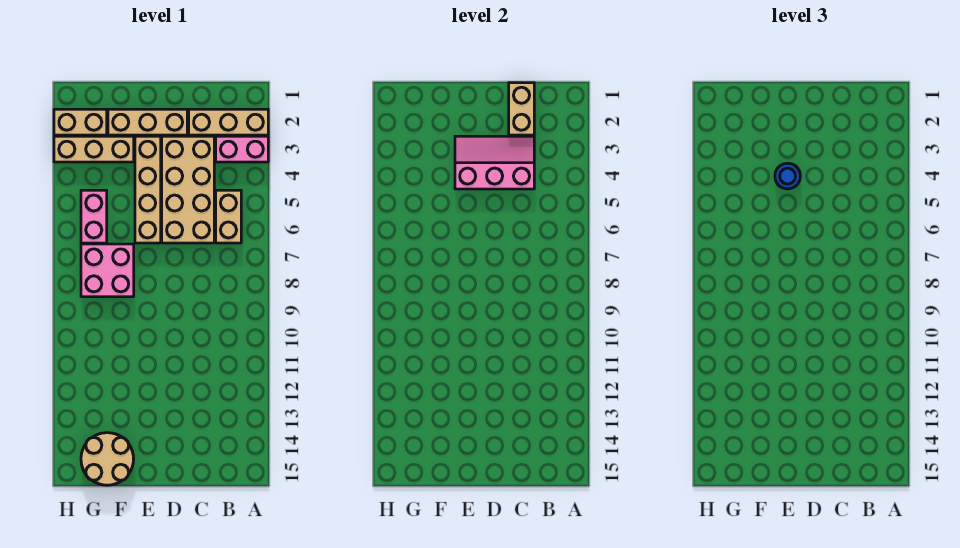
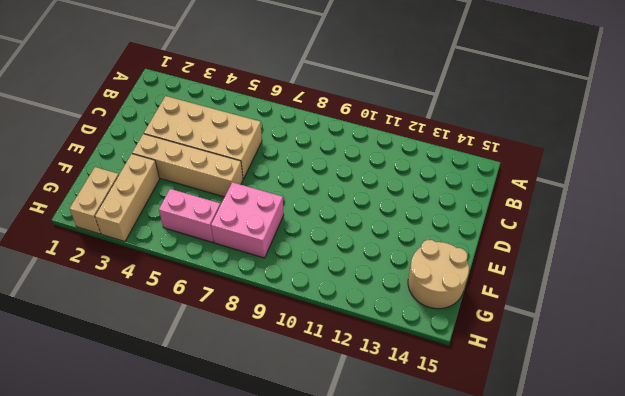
none -> tan 1x3 brick [189,109,268,135]
none -> pink 1x2 brick [216,136,268,162]
none -> tan 1x2 brick [216,190,241,243]

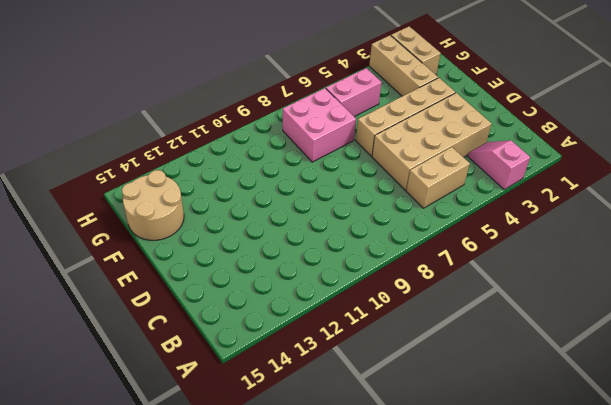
pink 1x2 slope [468,140,530,189] -> pink 1x2 brick [216,136,268,162]
none -> tan 1x3 brick [189,109,268,135]
none -> tan 1x3 brick [108,109,187,135]
none -> tan 1x2 brick [509,83,534,135]

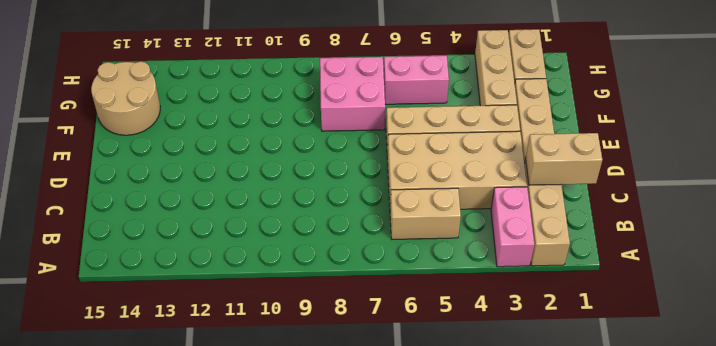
none -> pink 2x3 slope [455,136,534,189]
none -> blue 1x1 round brick [775,163,800,189]

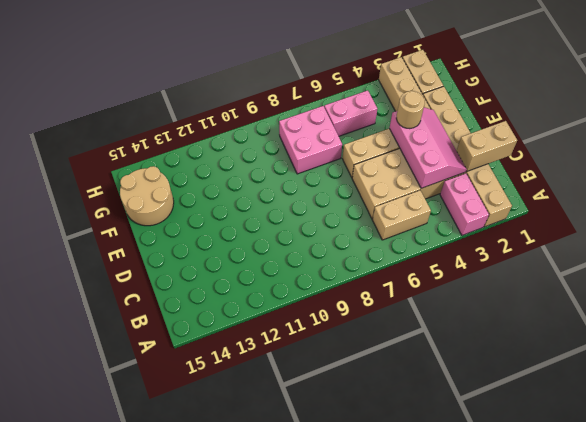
tan 1x1 round brick [396,91,425,129] -> blue 1x1 round brick [775,163,800,189]

